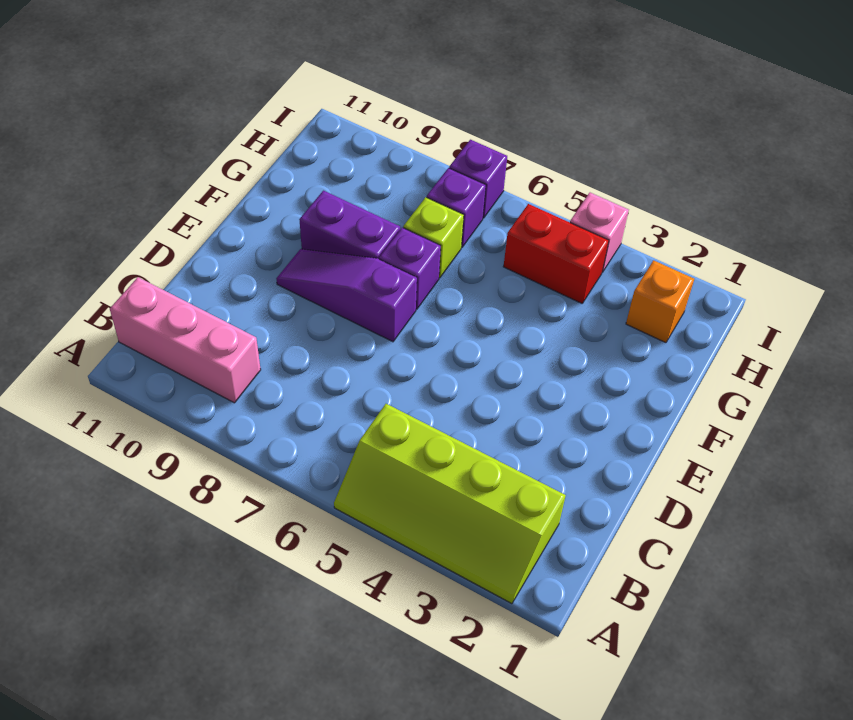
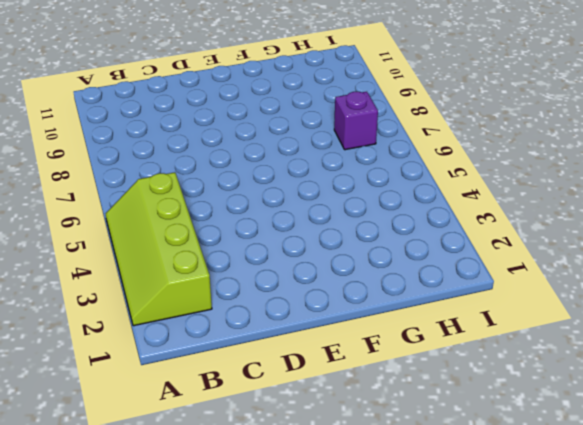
none -> pink 1x3 brick [110,277,261,403]
none -> purple 1x3 slope [276,249,417,342]

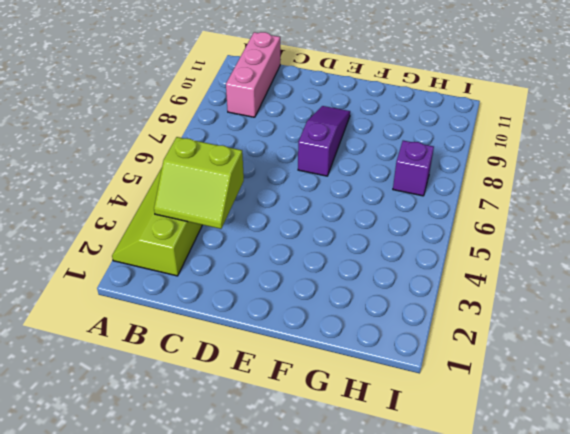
lime 2x2 slope [154,137,244,229] -> none
none -> purple 1x1 brick [379,228,441,309]
none -> purple 1x2 brick [299,191,400,259]

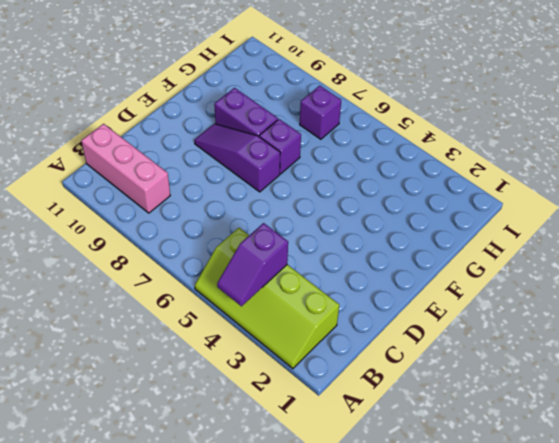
purple 1x2 slope [217,223,288,306] -> none
none -> lime 1x1 brick [403,197,464,278]
none -> orange 1x1 brick [626,260,694,343]

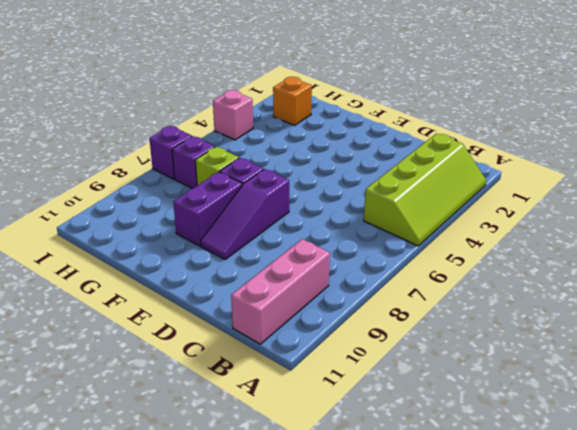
none -> red 1x2 brick [503,204,609,303]

